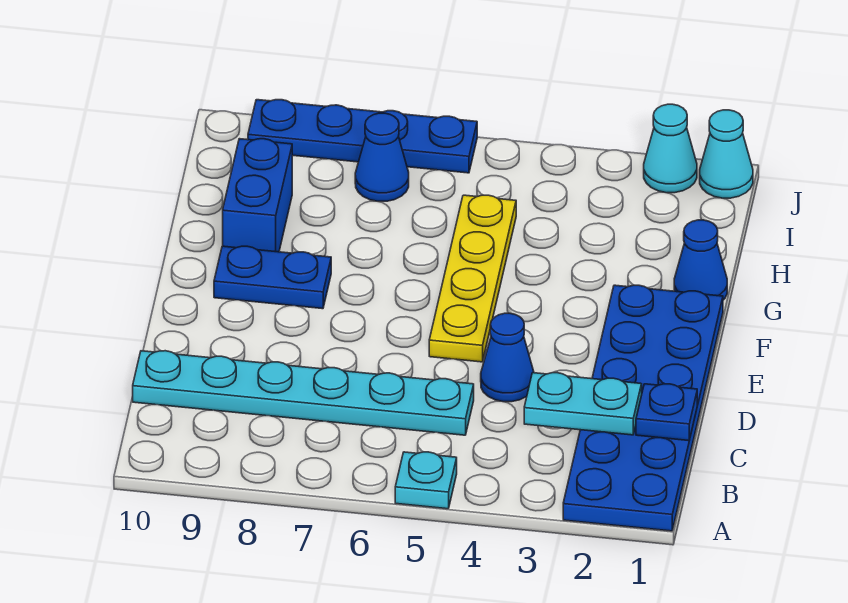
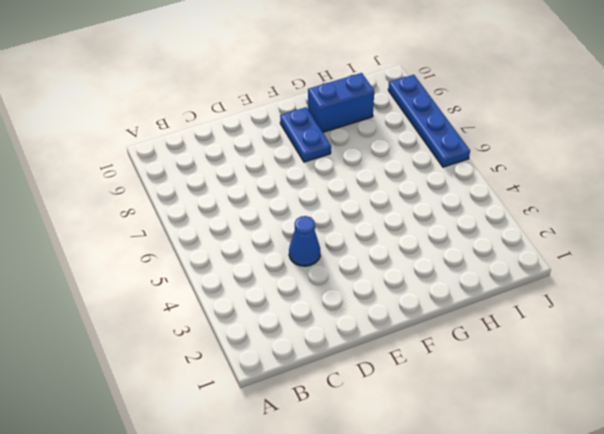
none -> blue 2x6 plate [563,285,723,531]
none -> cyan 1x1 plate [395,452,457,509]
none -> cyan 1x6 plate [133,351,474,435]

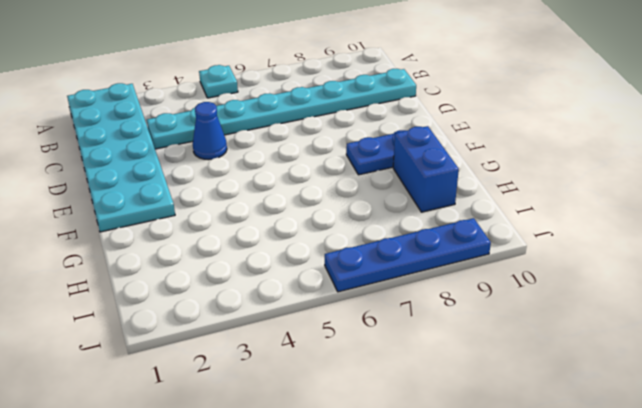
cyan 2x6 plate [67,83,175,232] -> blue 2x6 plate [563,285,723,531]
cyan 1x8 plate [147,69,416,149] -> cyan 1x6 plate [133,351,474,435]
none -> yellow 1x4 plate [429,195,516,362]
none -> blue 1x1 cone [674,220,727,300]
none -> blue 1x1 cone [355,113,409,201]

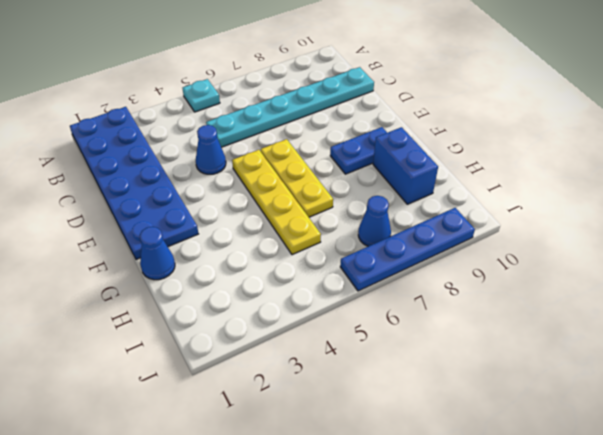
yellow 1x3 plate [261,139,333,217] -> none
none -> cyan 1x1 cone [700,110,753,198]
none -> cyan 1x1 cone [644,104,697,193]
none -> blue 1x1 plate [636,384,697,441]

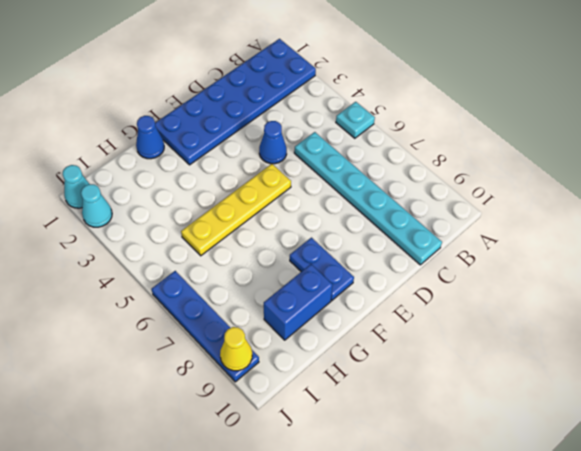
yellow 1x1 cone [220,327,252,371] -> none
none -> blue 1x1 cone [355,113,409,201]
none -> blue 1x1 plate [636,384,697,441]
none -> cyan 1x2 plate [524,373,642,435]

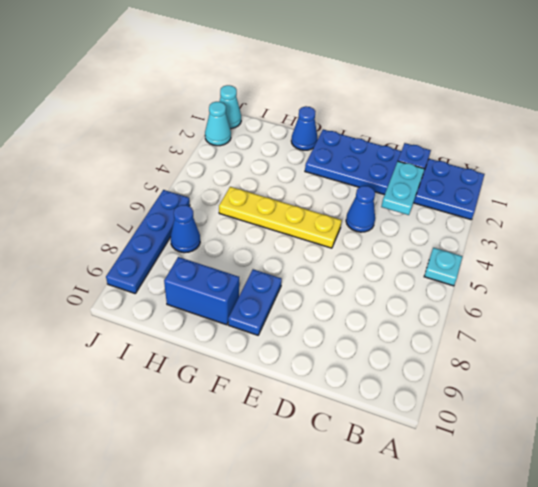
none -> cyan 1x6 plate [133,351,474,435]

